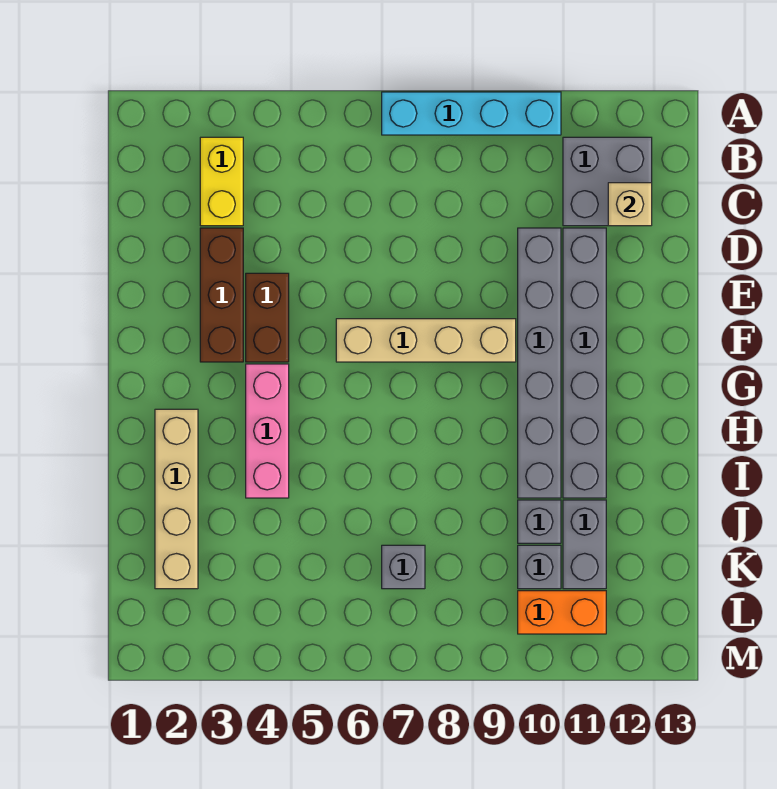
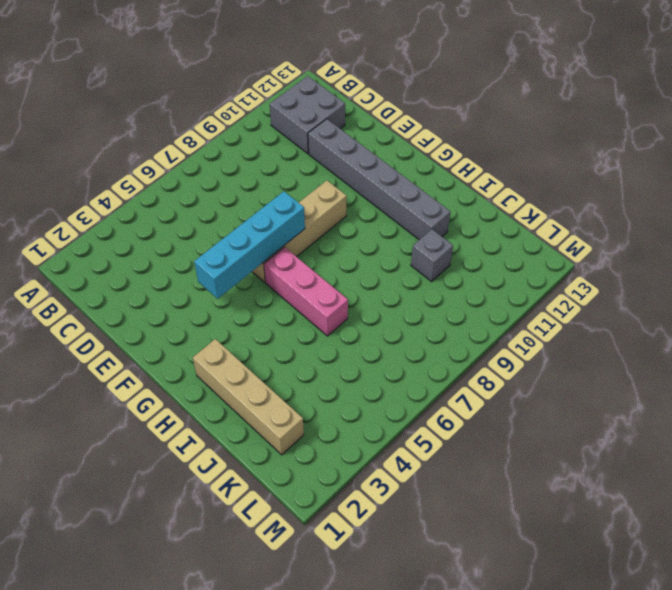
cyan 1x4 brick [194,191,305,299] -> cyan 1x4 brick moved to [382,92,561,135]
pink 1x3 brick [264,247,348,336] -> pink 1x3 brick moved to [246,364,289,498]
none -> yellow 1x2 brick [200,137,243,226]
none -> brown 1x3 brick [200,228,243,362]
none -> grey 1x6 brick [518,228,561,498]

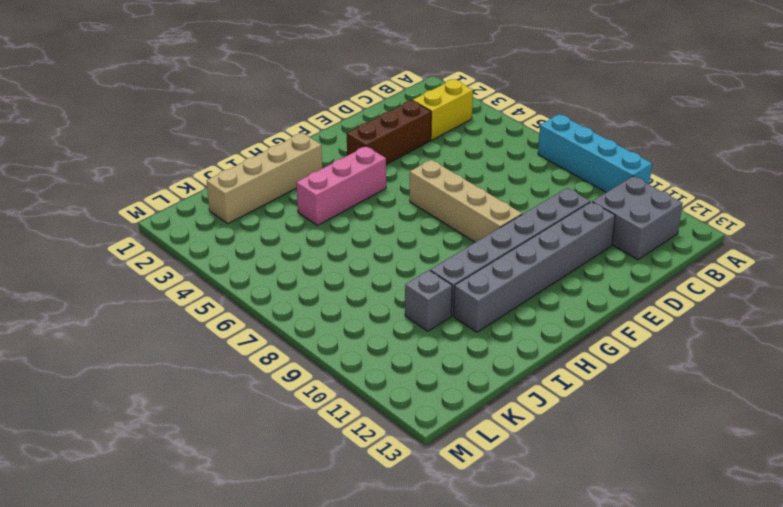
none -> brown 1x2 brick [246,273,289,362]
none -> grey 1x2 brick [563,500,606,589]
none -> grey 1x1 brick [382,545,425,589]

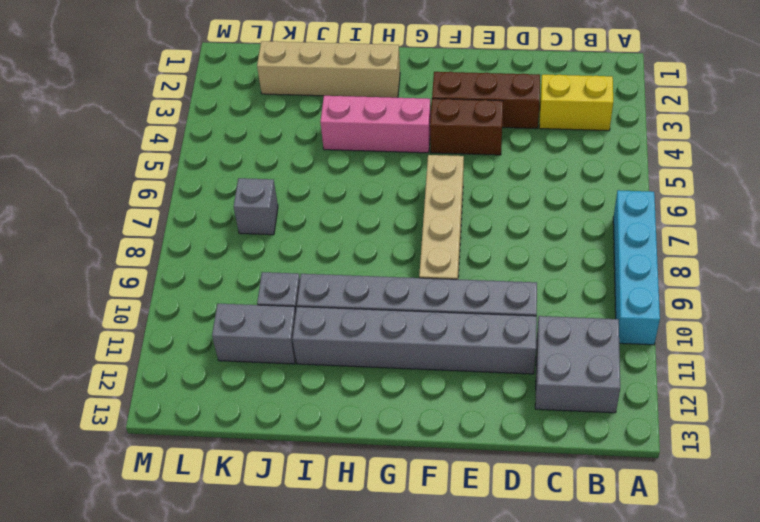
none -> grey 1x1 brick [518,545,561,589]
none -> orange 1x2 brick [518,591,606,634]
none -> tan 1x1 brick [608,183,652,226]

